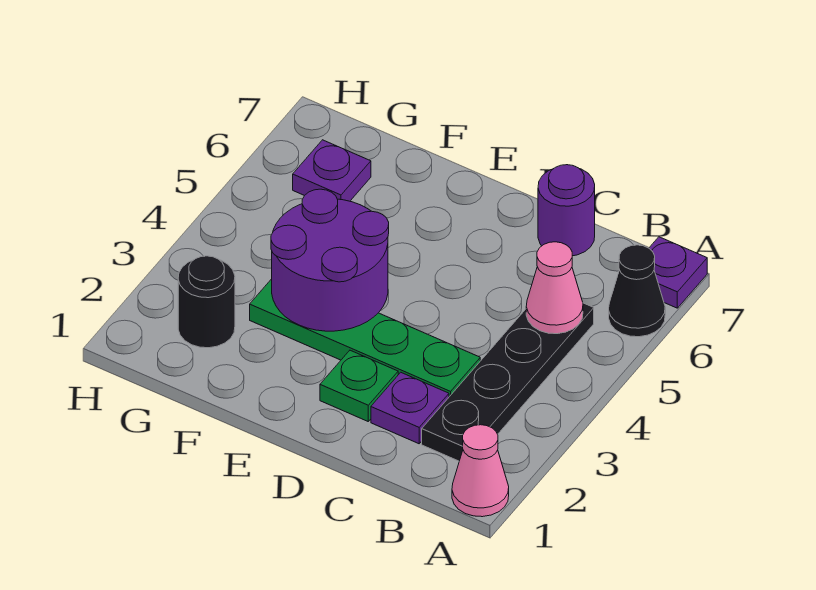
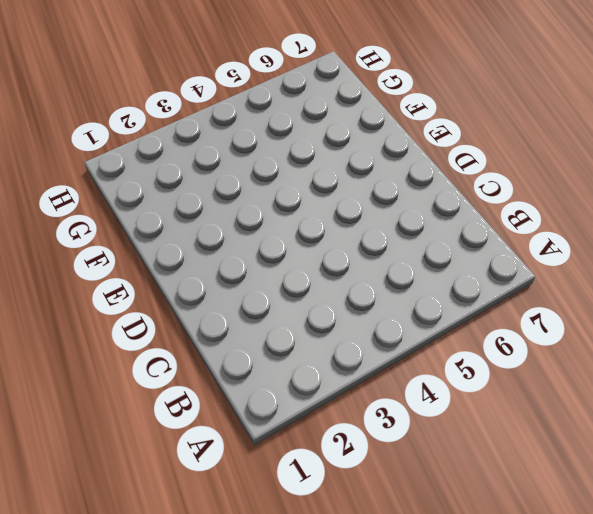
none -> pink 1x1 cone [452,425,509,517]
none -> black 1x1 cone [609,245,665,337]
none -> purple 1x1 plate [649,237,707,308]

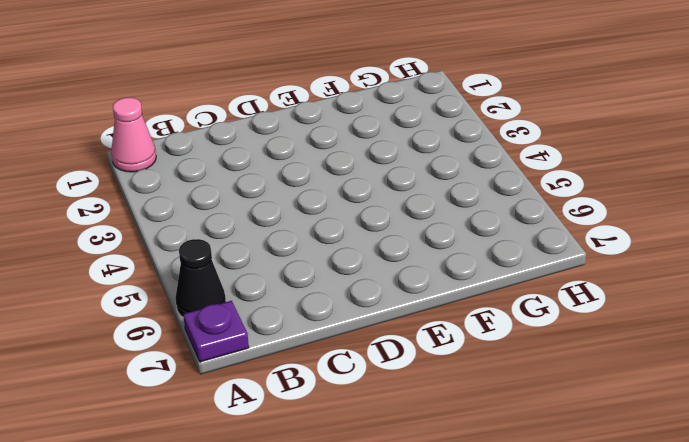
none -> black 1x4 plate [422,303,594,461]
none -> purple 1x1 plate [371,372,449,444]
none -> green 1x4 plate [250,279,480,397]

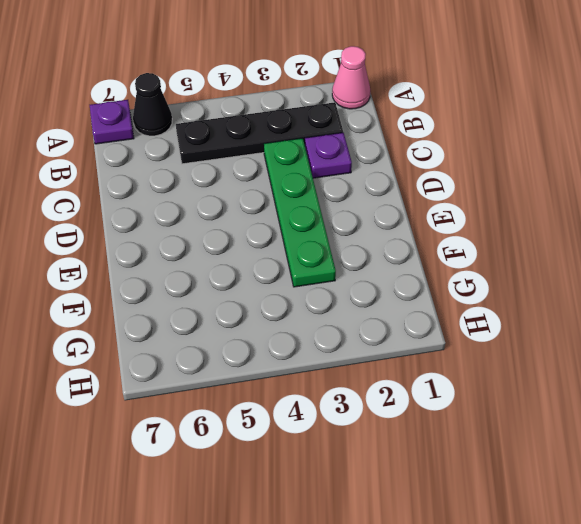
none -> purple 1x1 round brick [538,165,595,256]
none -> green 1x1 plate [320,350,398,421]
none -> black 1x1 round brick [178,256,235,348]

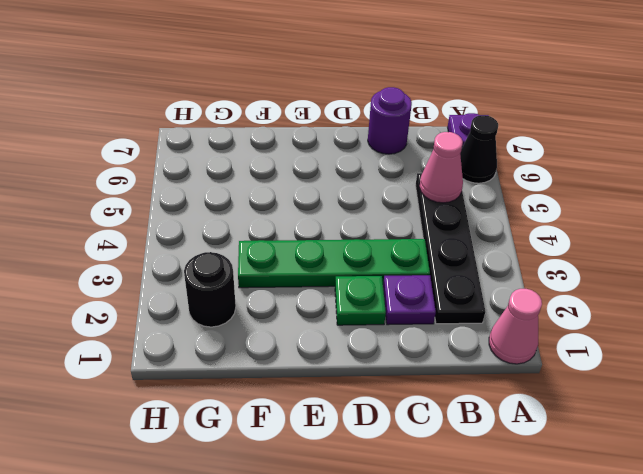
none -> purple 1x1 plate [293,140,371,201]
none -> purple 2x2 round brick [271,189,389,331]

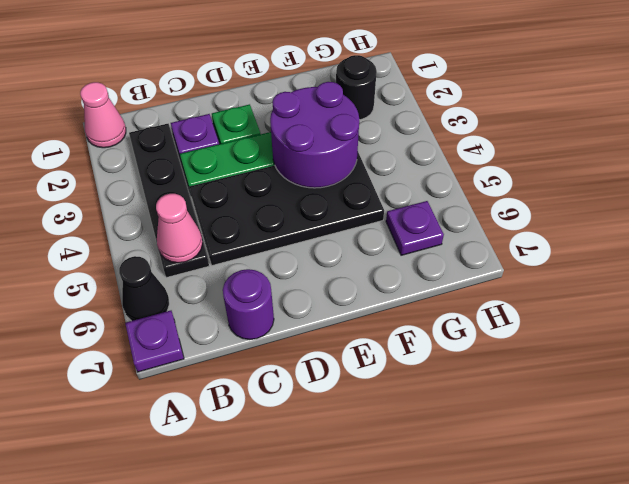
black 2x4 plate [189,152,384,265] -> none

